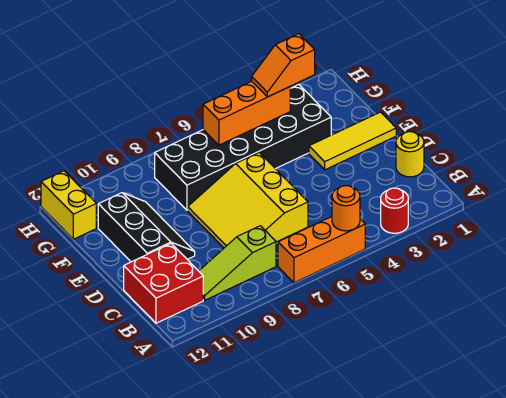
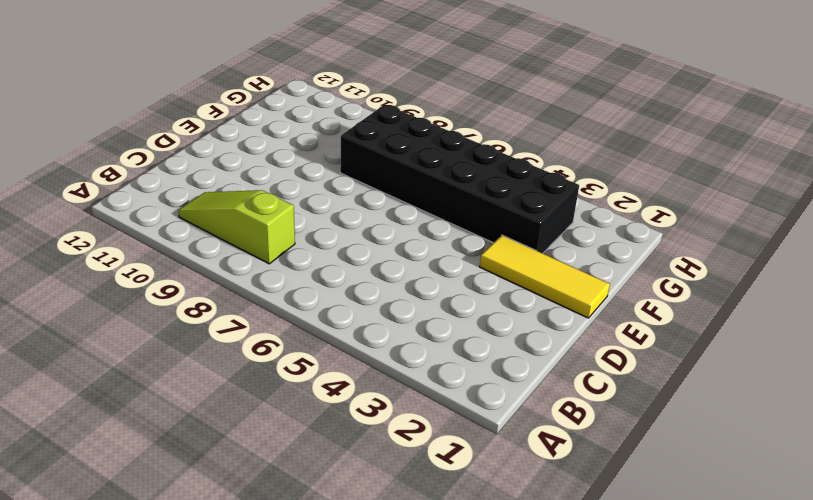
none -> red 1x1 round brick [381,188,408,233]
none -> orange 1x3 brick [278,217,365,283]
none -> red 2x2 brick [124,243,203,323]

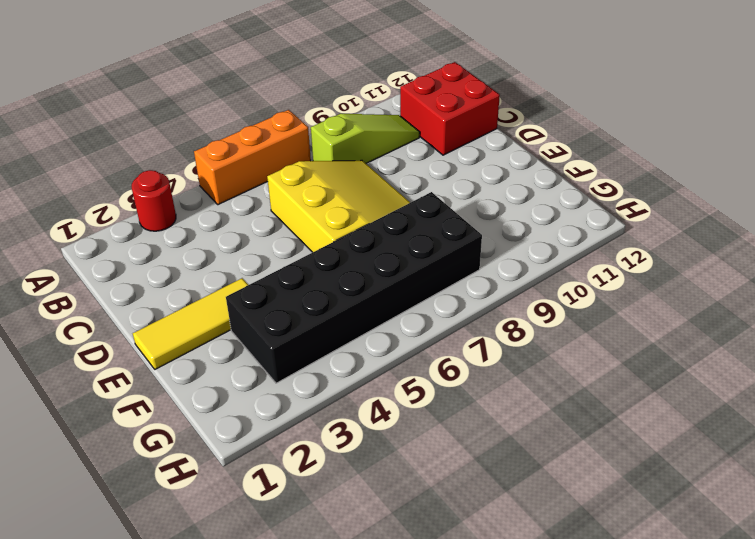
none -> yellow 1x1 round brick [396,132,424,177]
none -> black 2x3 slope [98,193,195,262]
none -> yellow 1x2 brick [41,171,96,239]

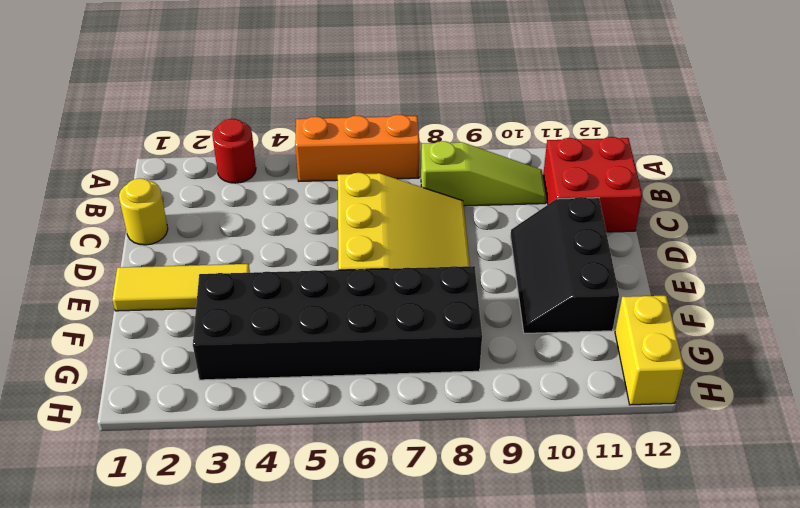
none -> orange 1x1 round brick [332,186,360,231]
none -> orange 1x3 brick [203,81,290,145]
none -> orange 1x2 slope [252,34,315,97]

